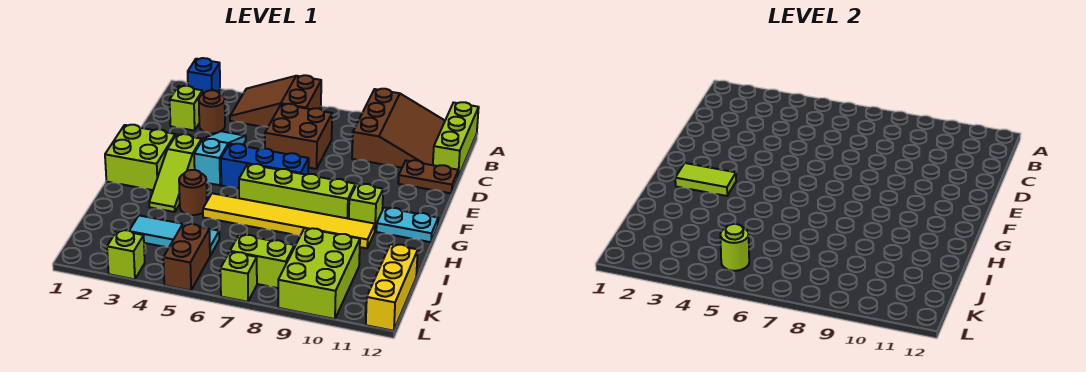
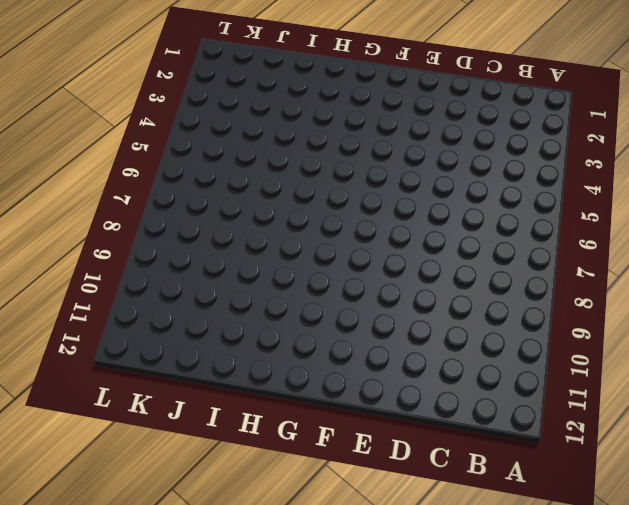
none -> blue 1x1 brick [188,58,220,94]
none -> brown 2x3 slope [230,75,321,127]
none -> brown 3x3 slope [352,89,445,168]

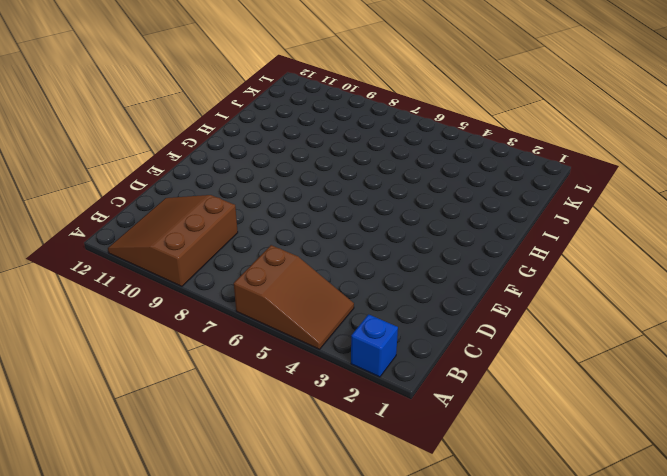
none -> lime 1x3 brick [433,102,479,177]
none -> lime 1x1 brick [170,86,203,131]
none -> brown 1x1 round brick [199,90,225,133]

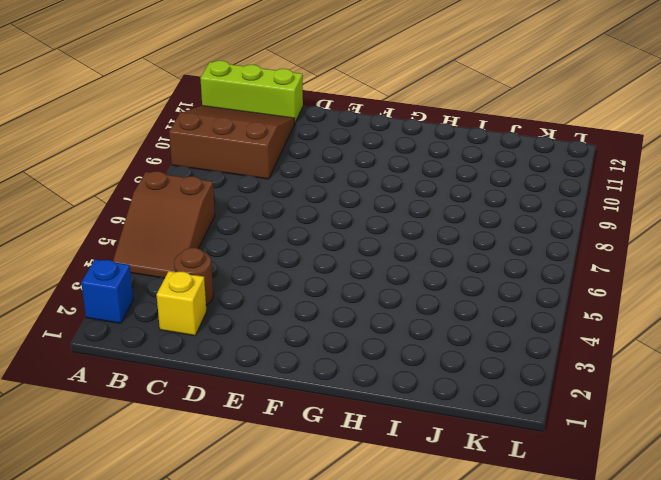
yellow 1x1 brick [157,271,207,336] -> lime 1x1 brick [170,86,203,131]
none -> brown 2x2 brick [265,104,332,169]
none -> cyan 1x3 slope [194,131,246,185]
none -> brown 1x2 plate [398,160,458,193]

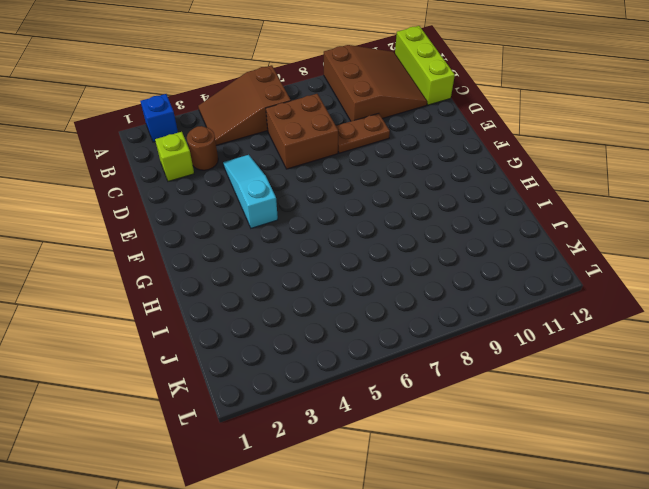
brown 1x2 plate [336,113,390,153] -> brown 1x2 plate moved to [398,160,458,193]
none -> lime 2x2 brick [105,125,175,190]
none -> lime 1x3 slope [149,134,202,212]
none -> blue 1x3 brick [221,144,309,189]

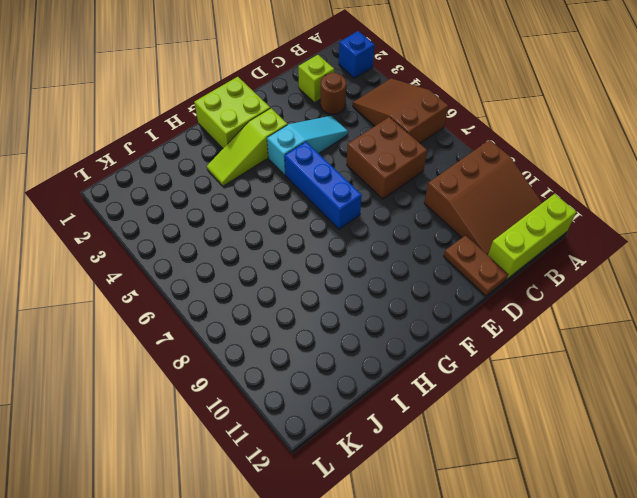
none -> lime 1x4 brick [239,164,355,219]
none -> lime 1x1 brick [349,184,383,231]
none -> cyan 1x2 plate [376,208,438,242]

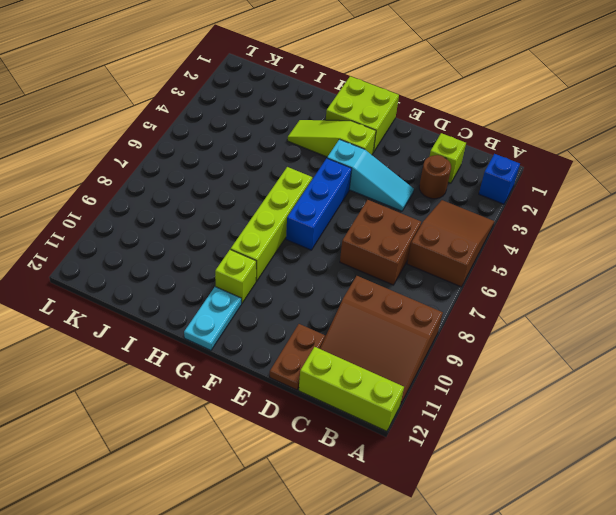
none -> brown 1x1 round brick [179,170,207,215]
none -> yellow 1x6 tile [203,193,375,248]
none -> cyan 1x3 tile [129,216,219,255]

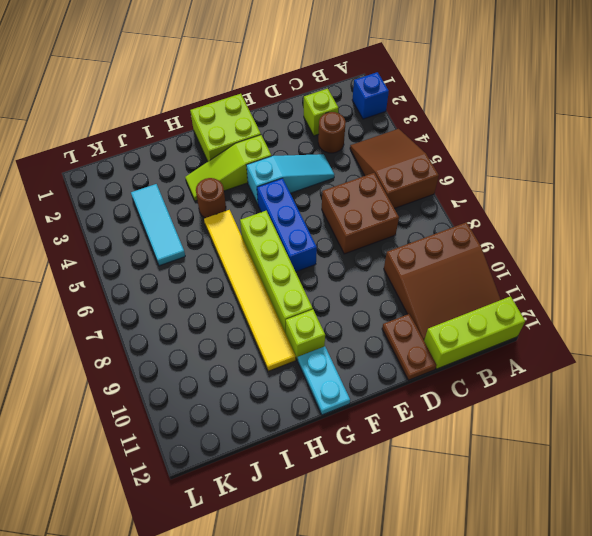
none -> lime 2x3 brick [278,228,360,319]
none -> yellow 1x3 brick [366,244,418,331]
none -> brown 1x2 brick [163,224,210,291]

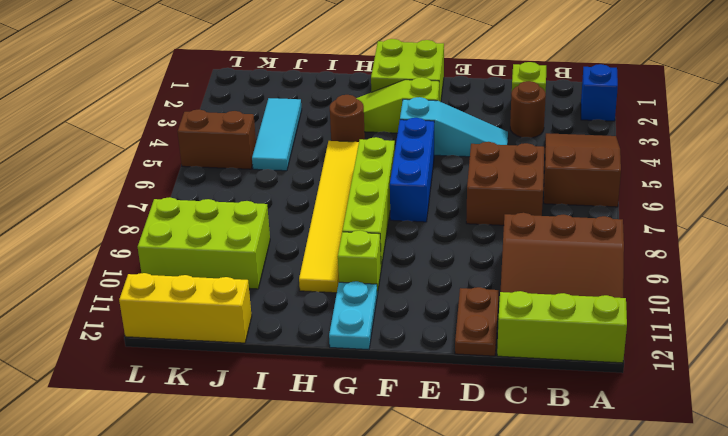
none -> lime 1x2 brick [230,234,294,288]
none -> lime 1x1 brick [107,230,145,279]
none -> lime 1x1 brick [220,252,257,302]

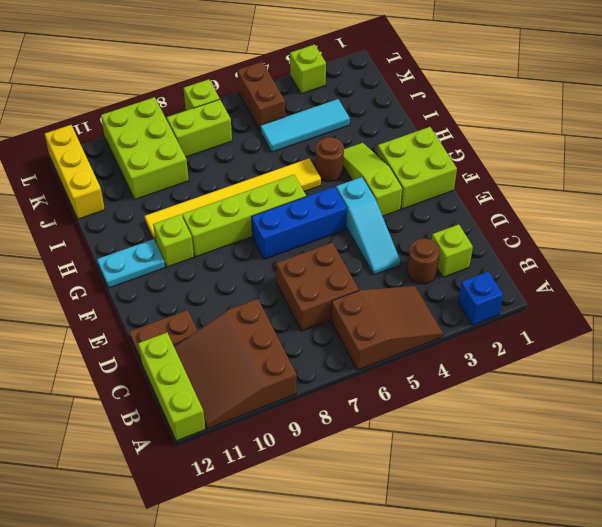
none -> lime 1x2 tile [675,163,736,196]
none -> lime 1x1 round brick [720,224,749,271]

